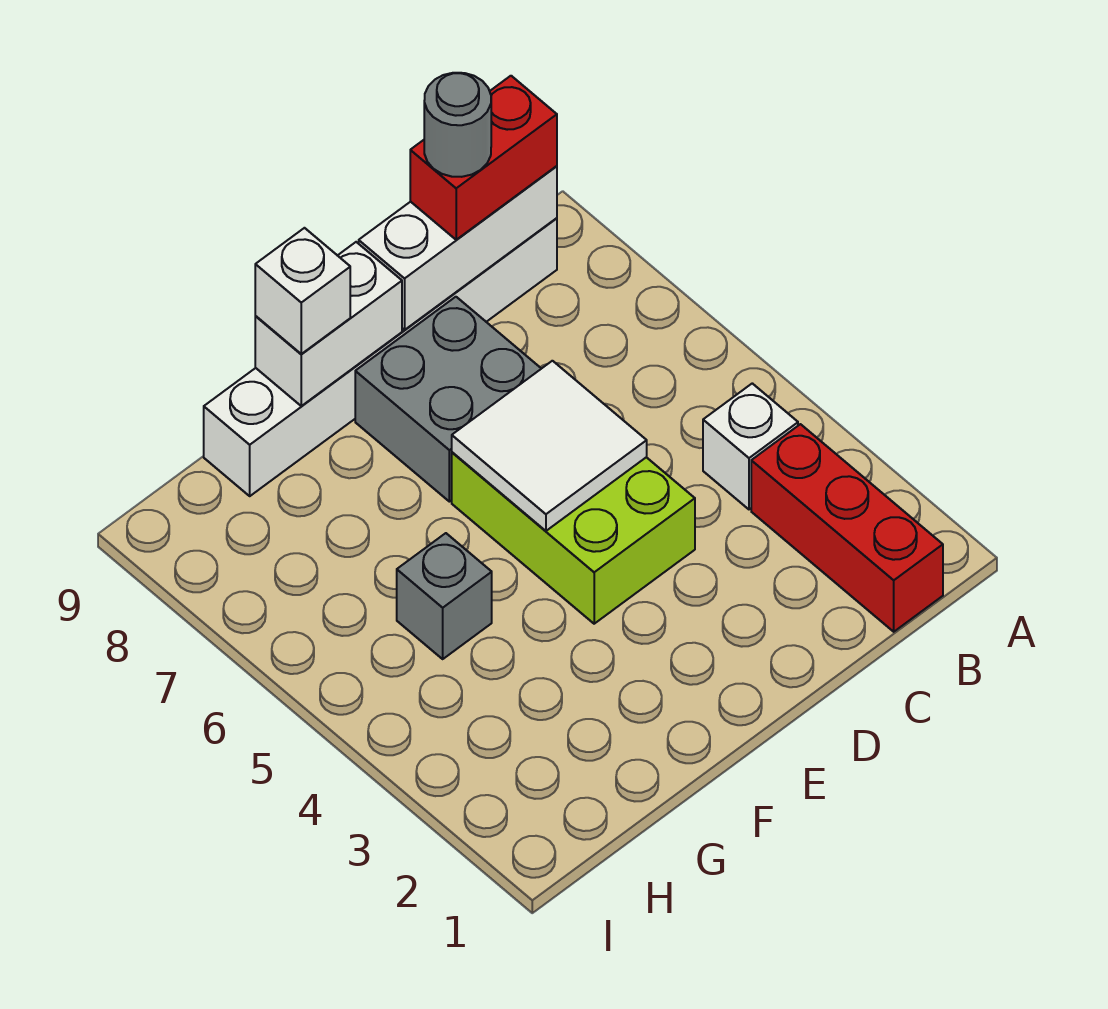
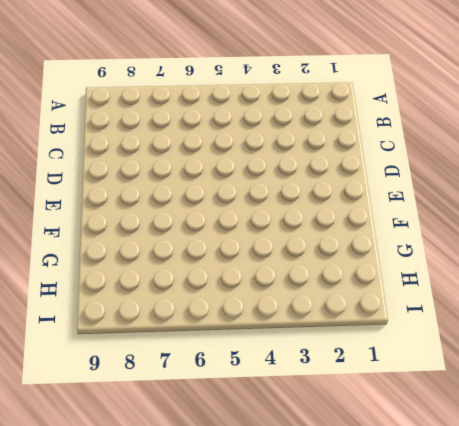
none -> red 1x3 brick [751,424,943,632]
none -> white 1x1 brick [703,383,798,509]
none -> white 1x6 brick [204,218,557,496]

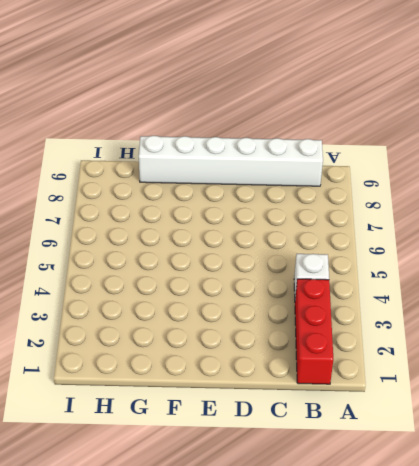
none -> lime 2x3 brick [452,452,695,624]
none -> grey 2x2 brick [355,297,541,502]
none -> grey 1x1 brick [397,533,492,659]

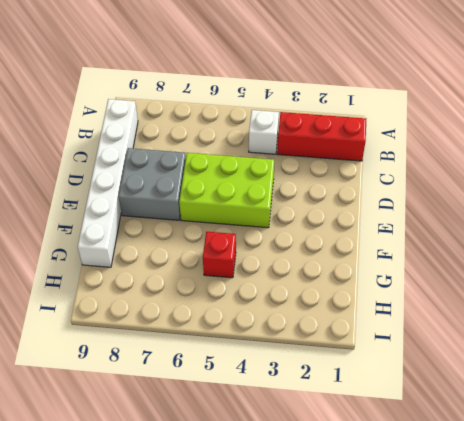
red 1x1 brick [203,232,236,278] -> grey 1x1 brick [397,533,492,659]
none -> white 1x3 brick [359,166,557,330]
none -> white 2x2 tile [452,361,647,531]
none -> white 1x2 brick [255,242,402,406]

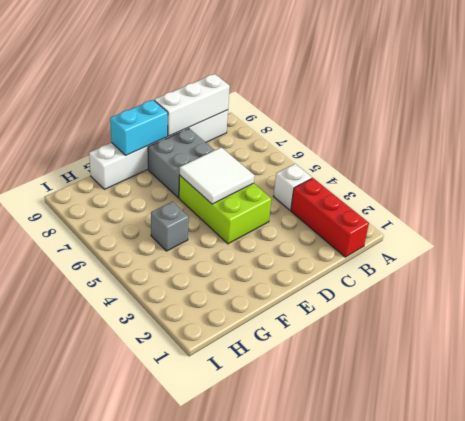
cyan 1x2 brick [110,100,168,155] -> white 1x2 brick [255,242,402,406]
none -> red 1x2 brick [410,76,557,240]
none -> white 1x1 brick [255,228,350,354]
none -> grey 1x1 round brick [424,73,491,177]

